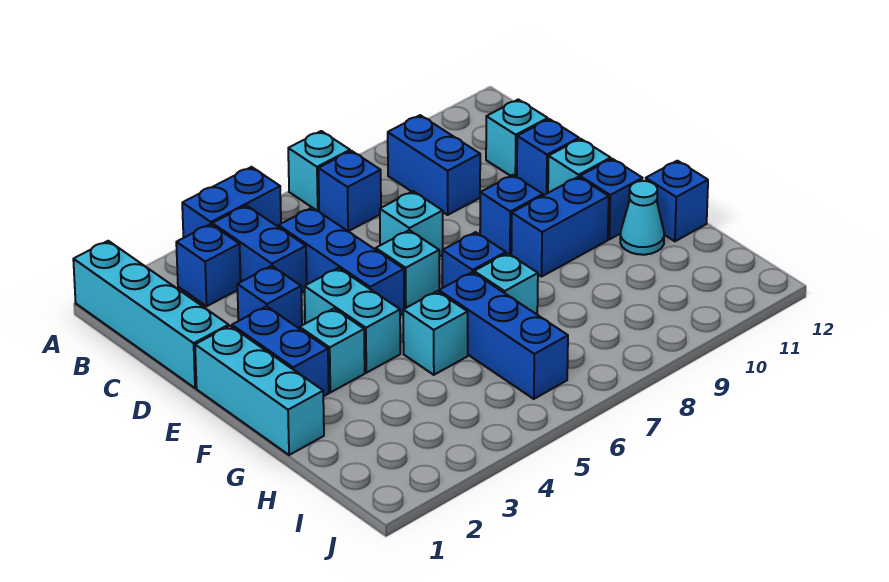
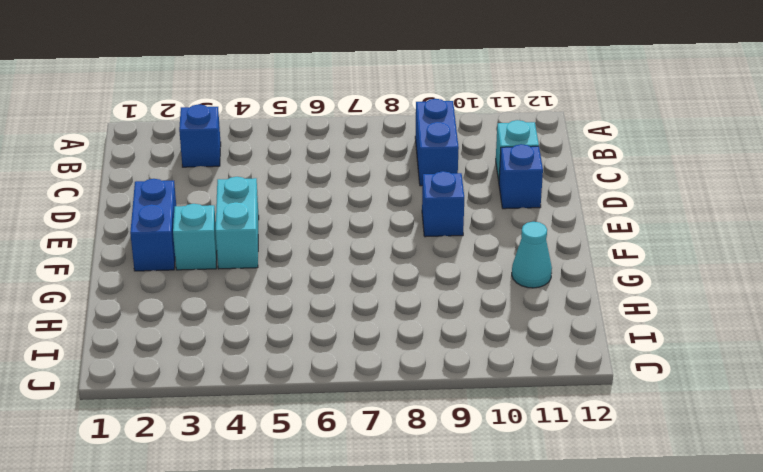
none -> cyan 1x4 brick [73,241,229,388]
none -> blue 1x2 brick [182,167,281,238]
none -> cyan 1x1 brick [288,131,350,211]

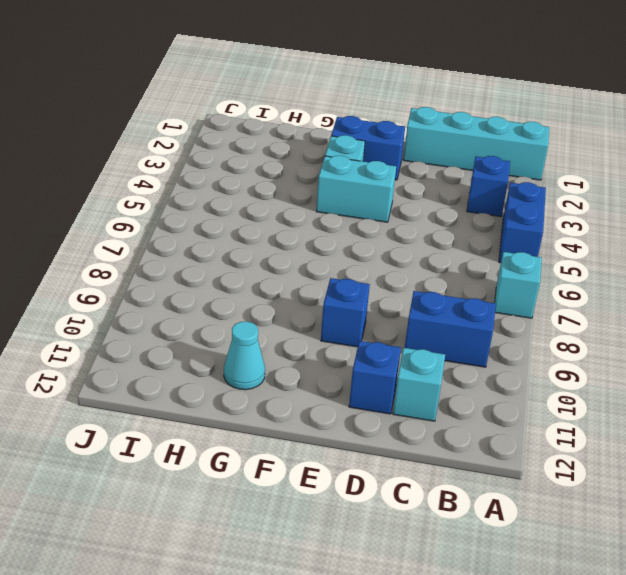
none -> blue 1x2 brick [212,206,307,293]
none -> blue 1x1 brick [318,151,381,231]
none -> blue 1x3 brick [278,208,404,316]

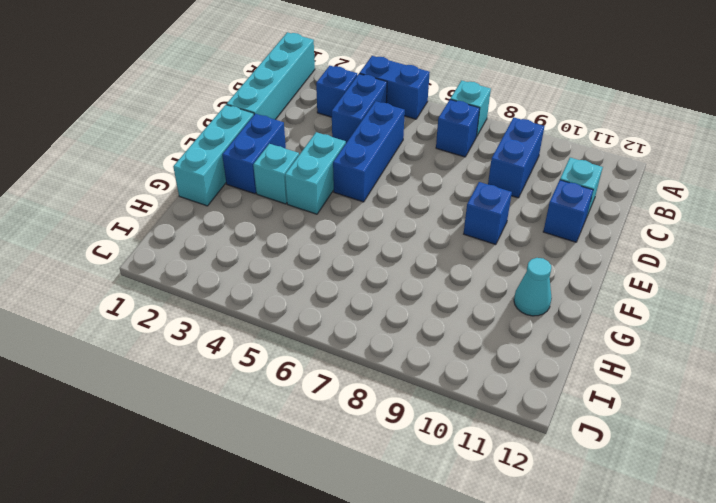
none -> blue 1x1 brick [237,266,302,329]
none -> cyan 1x1 brick [380,191,443,257]
none -> cyan 1x1 brick [376,230,439,309]

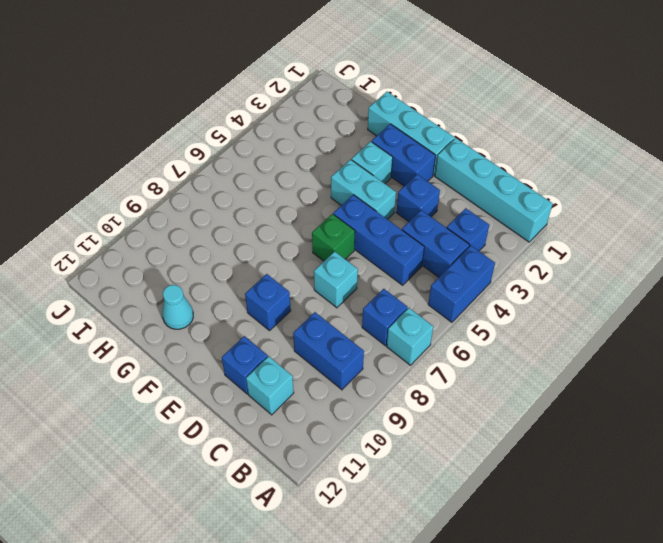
green 1x1 brick [312,214,355,261] -> cyan 1x1 brick [376,230,439,309]
none -> cyan 1x1 brick [548,139,611,193]
none -> blue 1x1 brick [442,232,506,288]
none -> blue 1x2 brick [511,177,609,277]

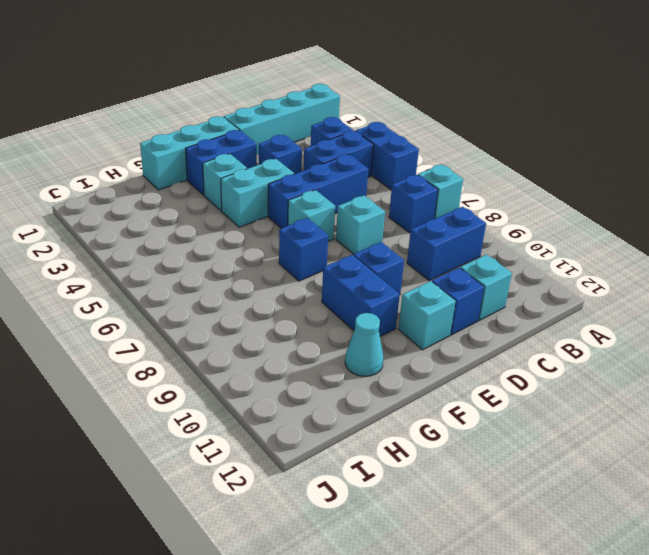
none -> blue 1x1 brick [580,159,642,239]
none -> cyan 1x1 brick [403,291,468,375]
none -> blue 1x3 brick [439,272,568,399]

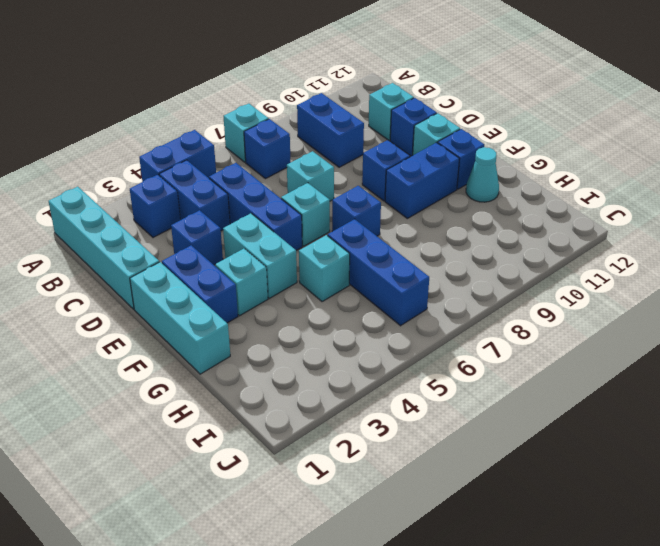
none -> cyan 1x1 brick [474,253,538,314]
none -> blue 1x1 brick [646,161,708,241]

